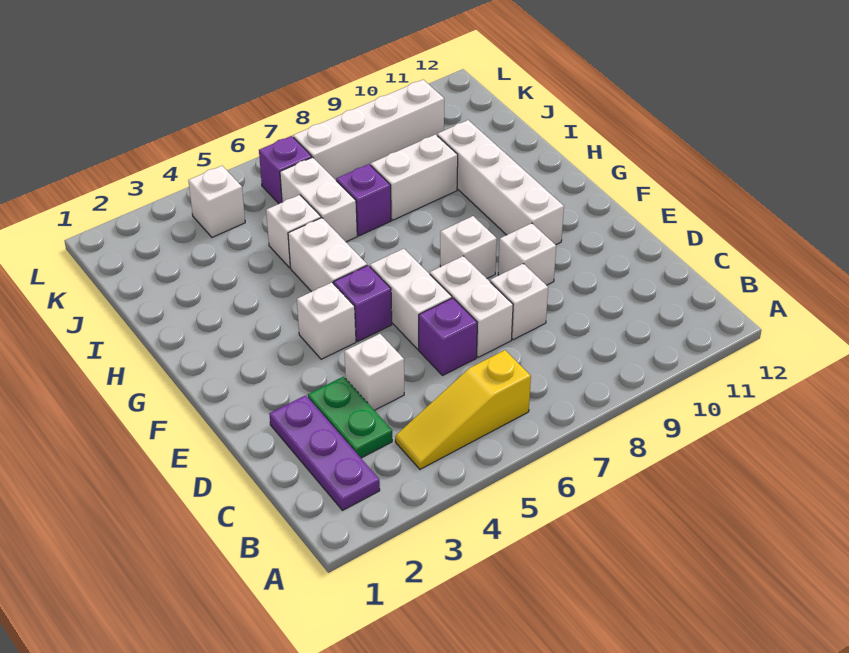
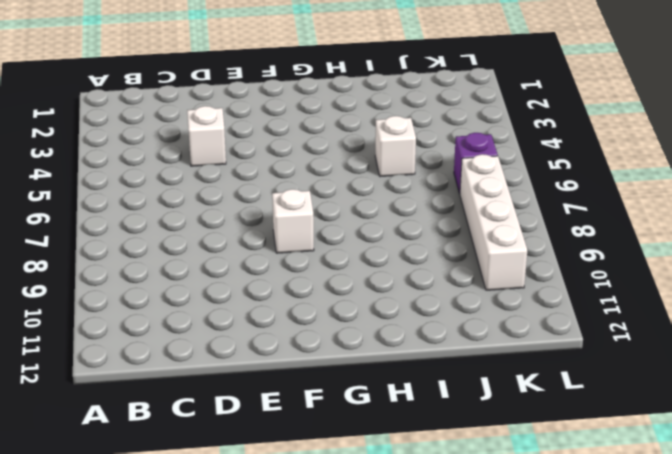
none -> purple 1x3 plate [269,395,380,510]
none -> yellow 1x3 slope [395,350,531,469]
none -> green 1x2 plate [308,377,392,458]

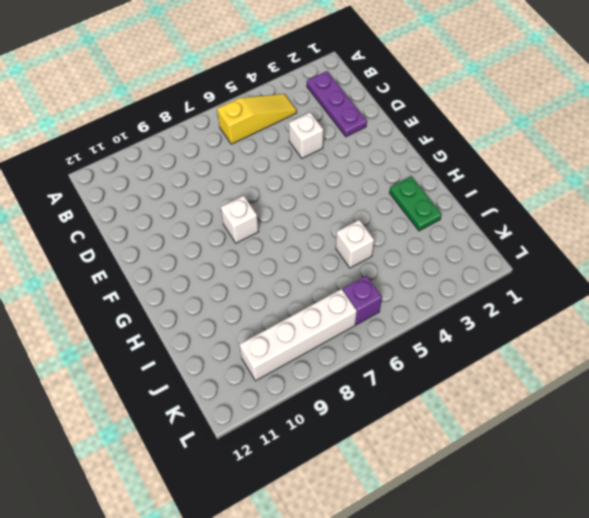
green 1x2 plate [389,177,442,231] -> green 1x2 plate moved to [308,377,392,458]
none -> purple 1x1 brick [419,298,477,375]
none -> white 1x2 brick [430,256,513,357]
none -> white 1x1 brick [490,264,548,340]

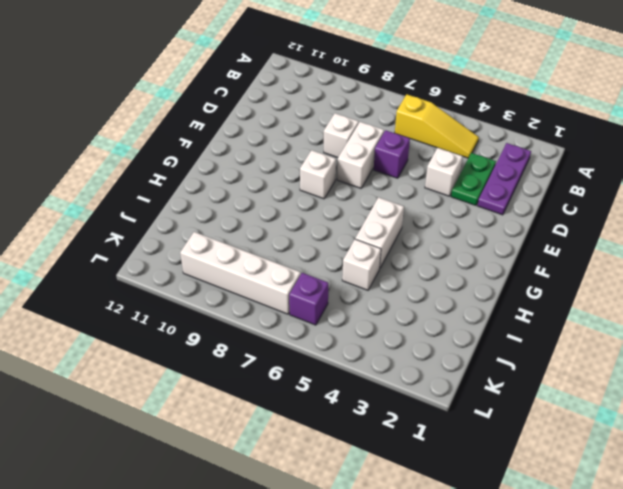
none -> white 1x2 brick [370,249,452,349]
none -> white 1x1 brick [498,223,556,285]
none -> white 1x1 brick [297,282,356,359]

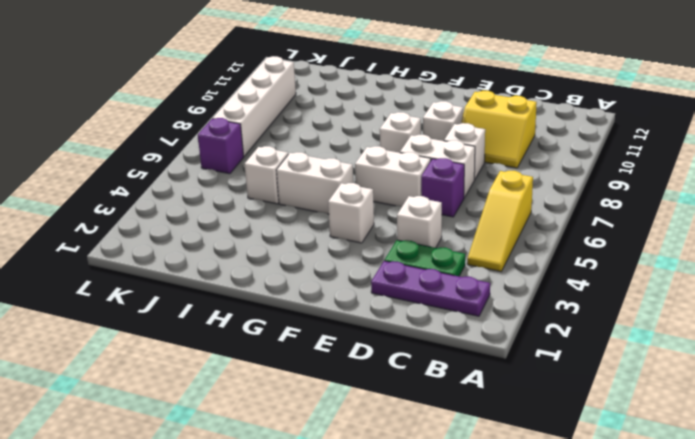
yellow 2x2 slope [461,91,537,168] -> none
none -> purple 1x1 brick [334,265,392,341]
none -> white 1x4 brick [437,120,564,245]
none -> white 1x2 brick [280,157,357,242]

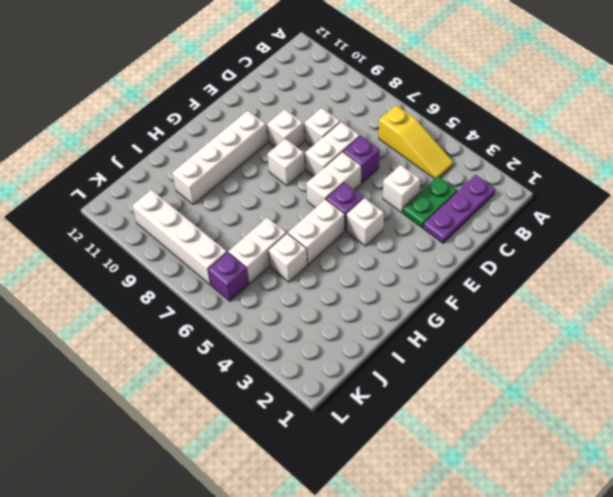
none -> purple 1x1 brick [336,164,391,236]
none -> white 1x2 brick [371,134,458,220]
none -> white 1x1 brick [188,166,245,237]

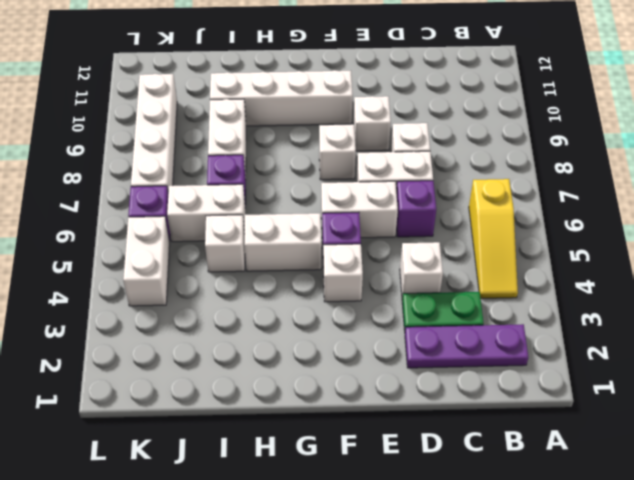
white 1x2 brick [123,216,170,306] -> white 1x1 brick [188,166,245,237]

